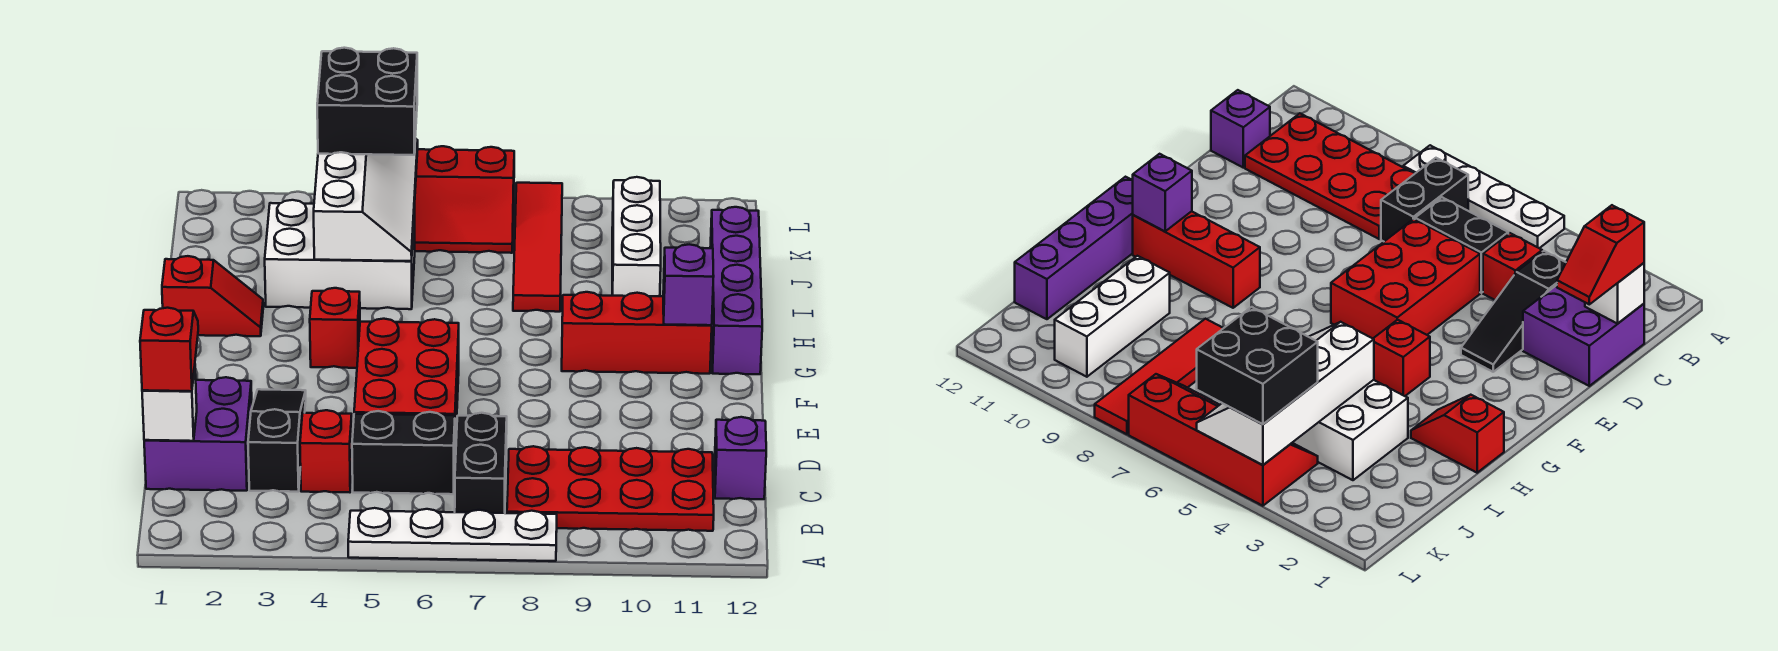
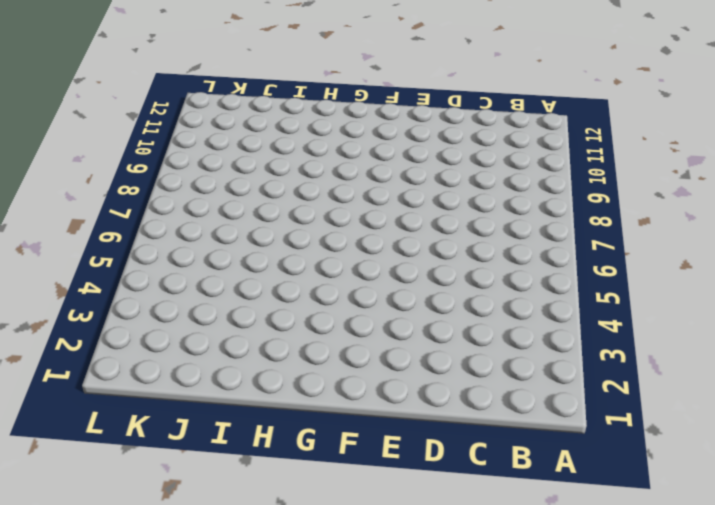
none -> white 1x4 plate [348,508,557,561]
none -> black 1x2 brick [455,413,507,513]
none -> red 2x4 plate [507,446,714,531]

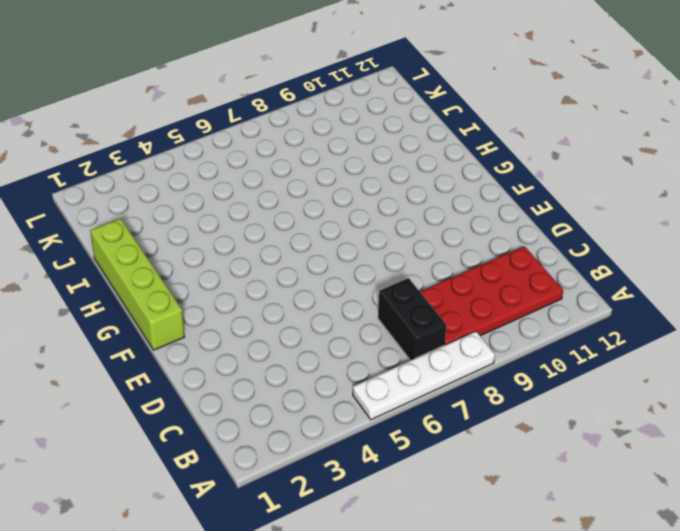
lime 1x4 brick [90,218,184,350] -> red 1x2 slope [162,256,263,336]
none -> purple 2x2 brick [144,377,252,491]
none -> black 1x3 slope [248,389,306,492]
none -> red 1x1 brick [300,410,352,492]

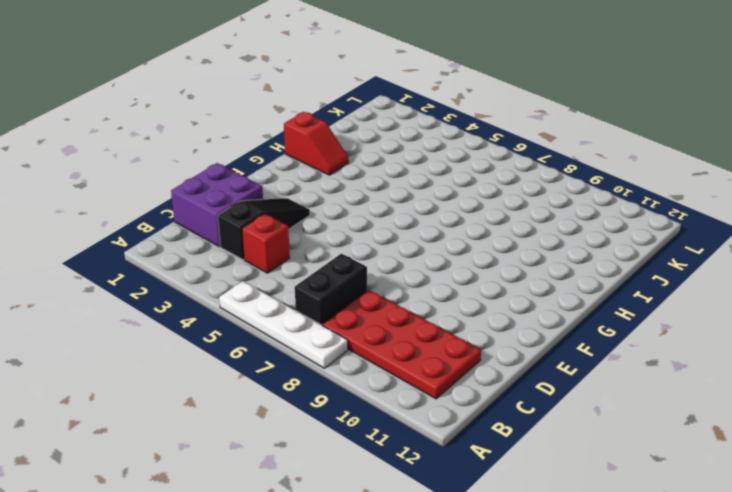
none -> black 1x2 brick [352,411,455,494]
none -> purple 1x1 brick [714,417,766,499]
none -> red 2x3 brick [354,319,459,449]

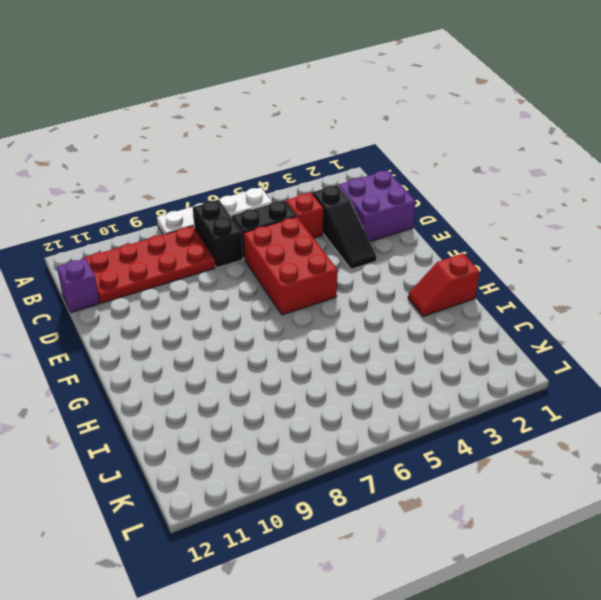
none -> red 1x1 brick [310,288,360,368]
none -> red 1x3 brick [562,292,712,374]
none -> purple 1x4 brick [710,207,762,374]

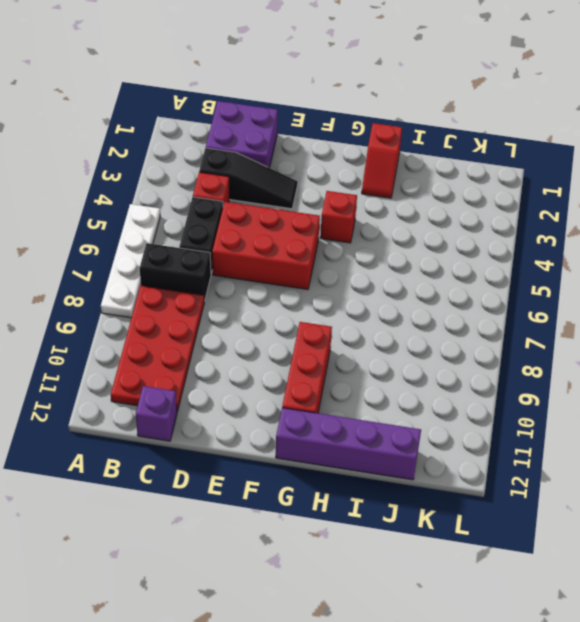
none -> white 2x3 brick [265,200,415,309]
none -> red 1x4 tile [513,183,562,312]
none -> white 1x3 brick [612,177,661,296]

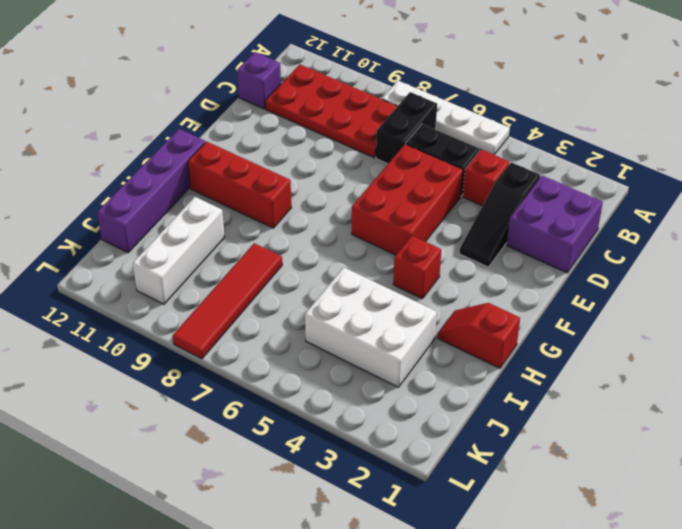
none -> red 2x4 slope [414,146,514,253]
none -> white 1x1 brick [142,367,197,441]
none -> purple 1x1 brick [663,244,714,325]

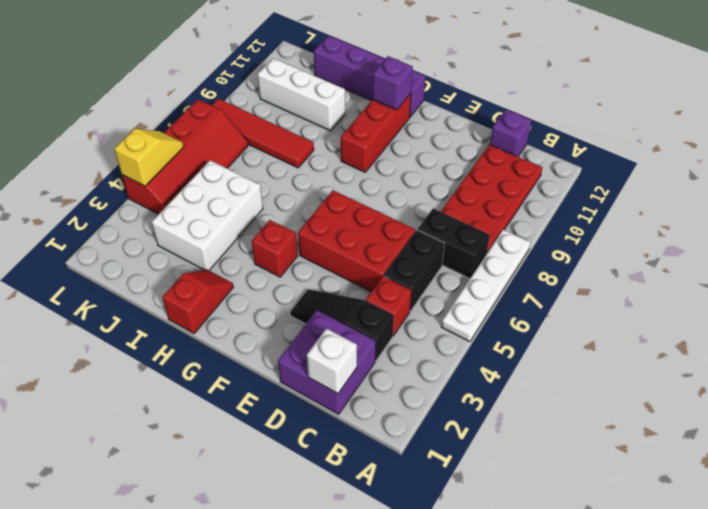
yellow 1x2 slope [114,129,184,186] -> white 2x4 slope [314,138,418,261]
none -> red 1x2 slope [140,308,198,391]
none -> black 2x2 brick [317,48,417,155]

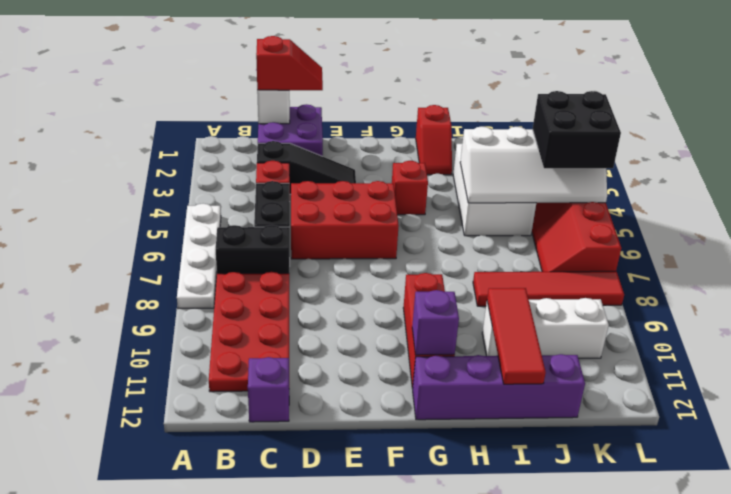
red 1x3 tile [487,288,546,384] -> none

